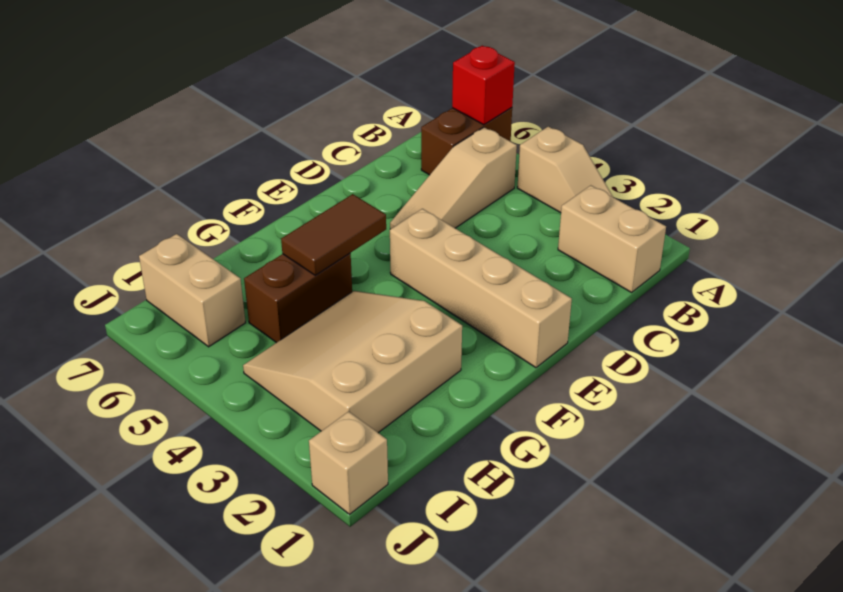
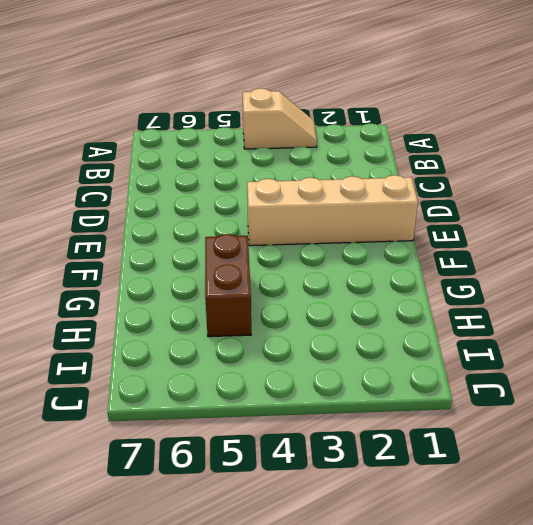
none -> brown 1x2 brick [421,108,512,175]
none -> tan 1x2 brick [558,185,666,292]

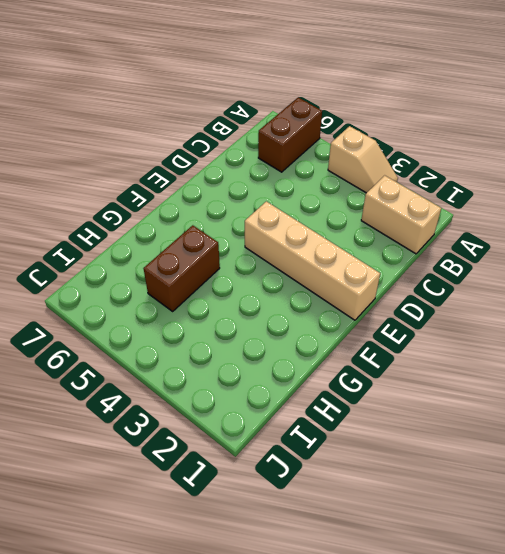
none -> tan 1x3 slope [390,127,517,229]
none -> tan 3x3 slope [243,291,462,433]

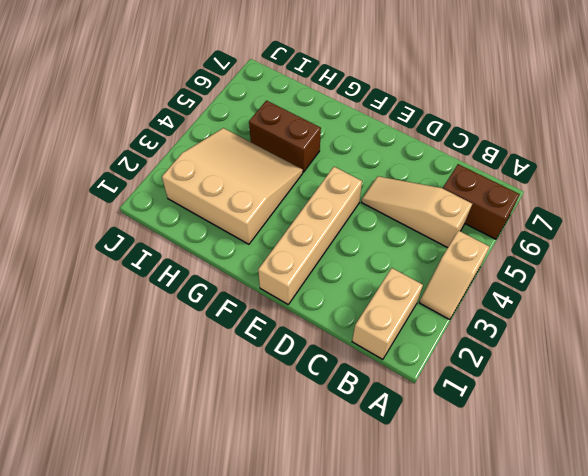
none -> tan 1x2 brick [139,234,246,347]
none -> tan 1x1 brick [309,411,388,514]

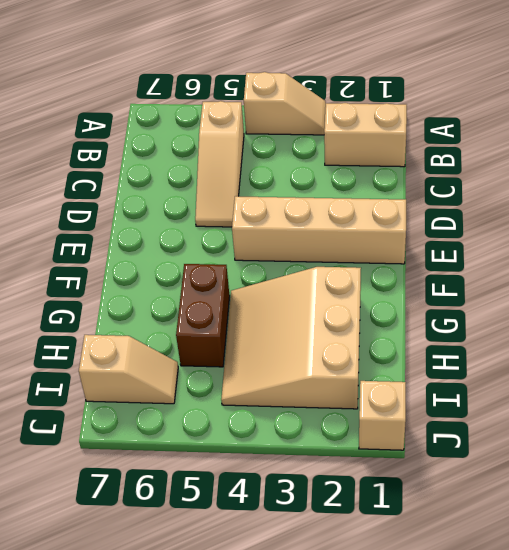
tan 1x2 slope [79,335,178,404] -> tan 1x2 brick [139,234,246,347]
none -> brown 1x2 brick [421,108,512,175]
none -> red 1x1 brick [452,46,515,125]

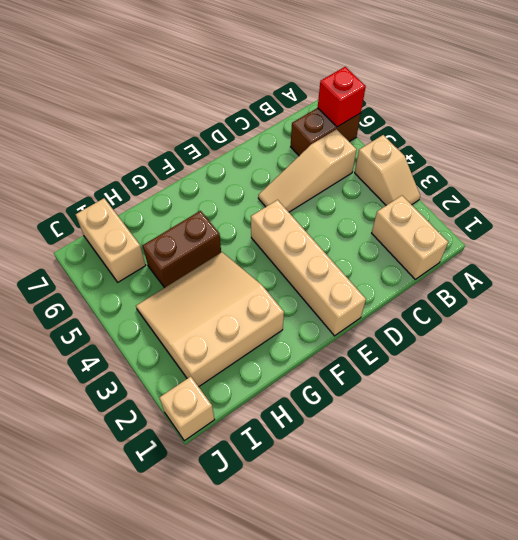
none -> brown 1x2 tile [281,194,386,275]

